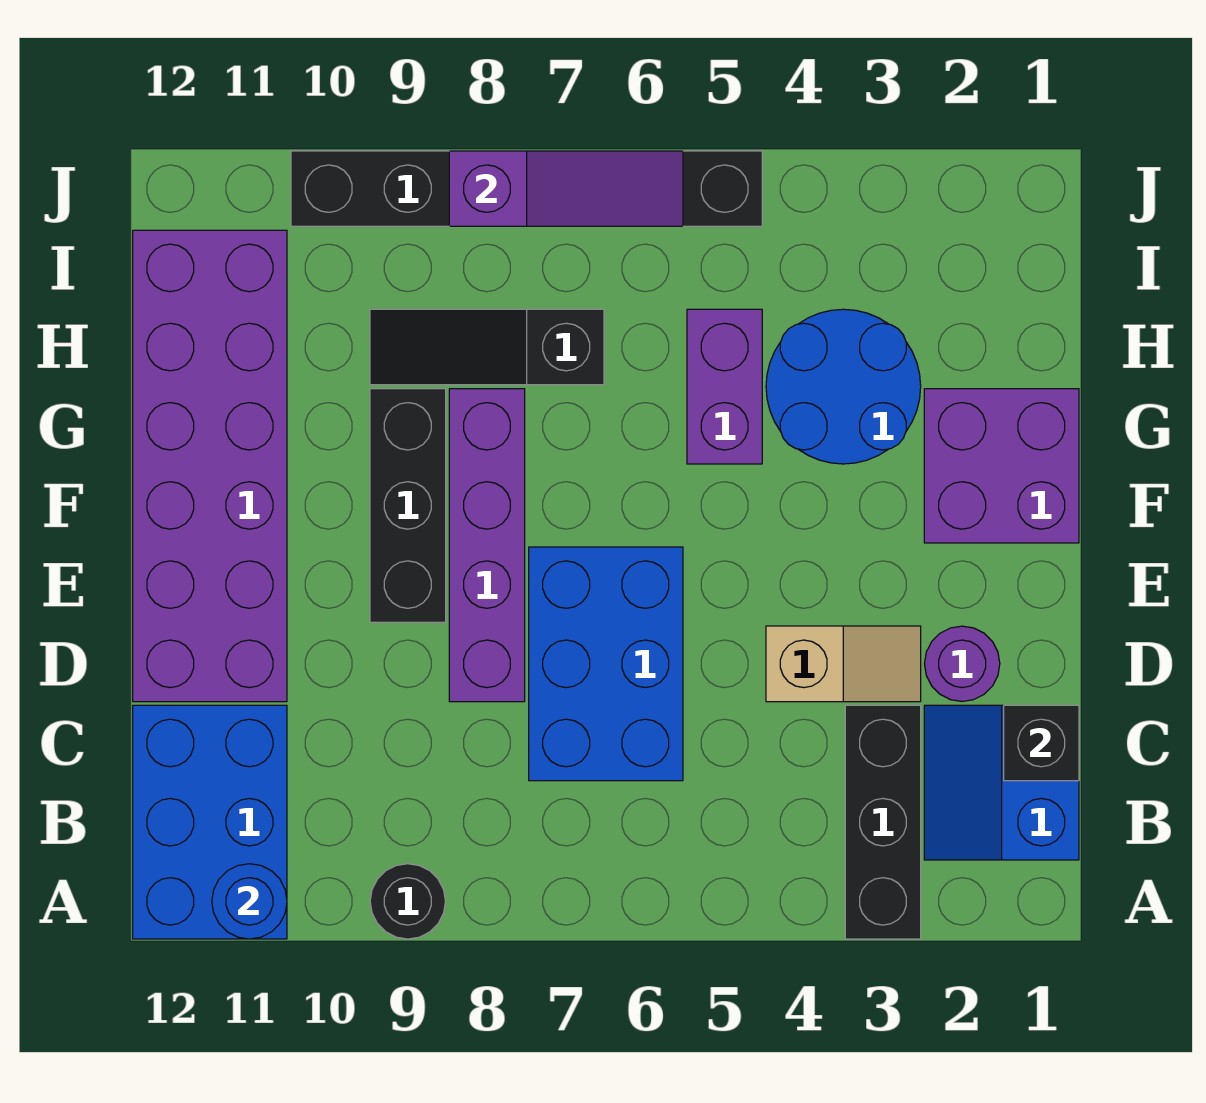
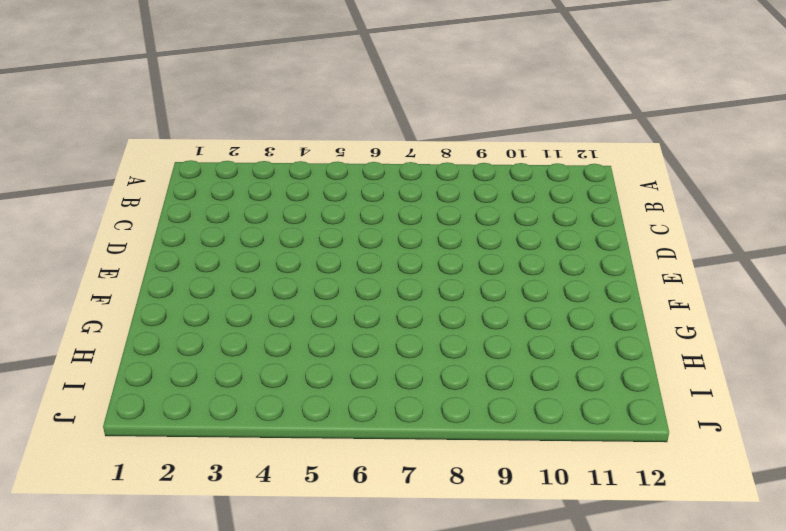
none -> black 1x3 brick [845,705,921,939]
none -> black 1x1 round brick [370,864,445,939]
none -> blue 2x3 brick [133,705,287,939]

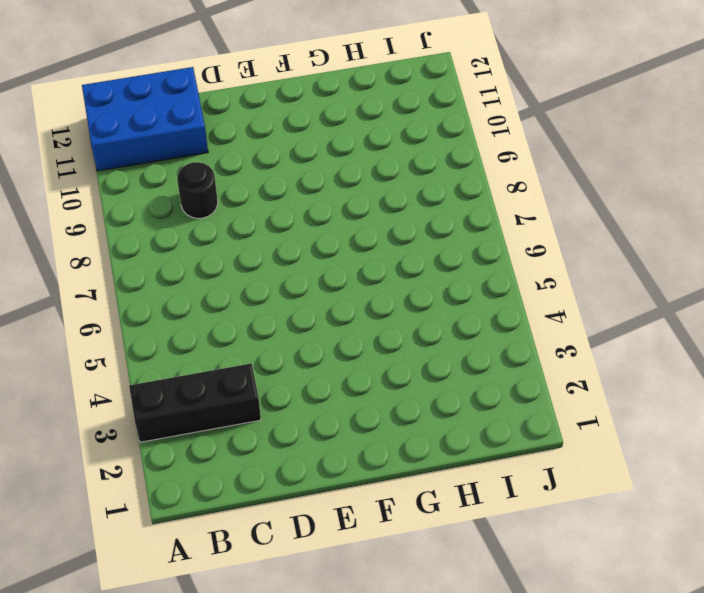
black 1x1 round brick [177,162,218,218] -> black 1x1 round brick moved to [370,864,445,939]
none -> blue 2x2 slope [924,705,1079,860]
none -> blue 2x3 brick [529,547,683,781]
none -> purple 1x1 round brick [925,626,1000,701]

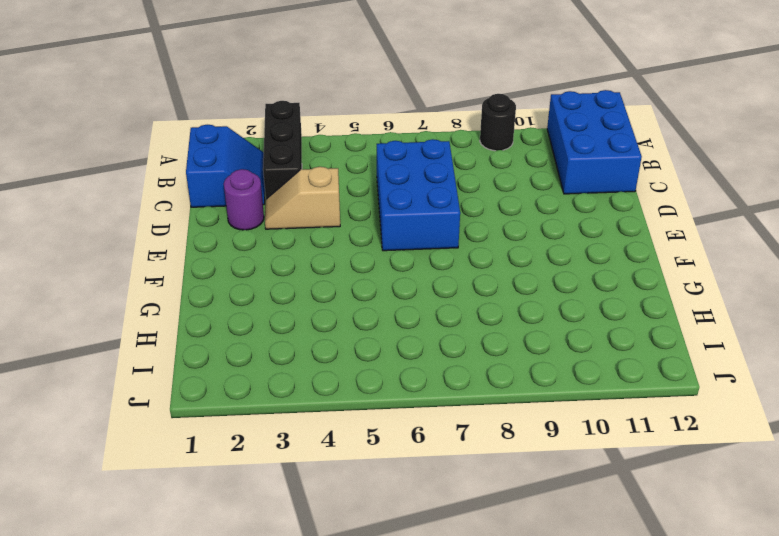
none -> purple 1x4 brick [449,389,525,702]
none -> purple 2x6 brick [133,230,287,702]
none -> black 1x3 brick [370,389,446,622]

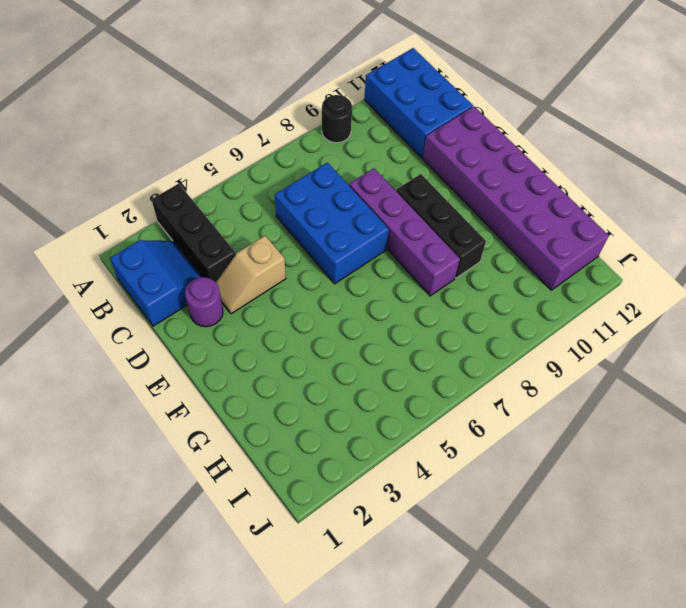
none -> purple 2x2 brick [924,389,1079,543]
none -> blue 2x2 round brick [766,309,921,464]
none -> purple 1x2 brick [687,309,762,464]

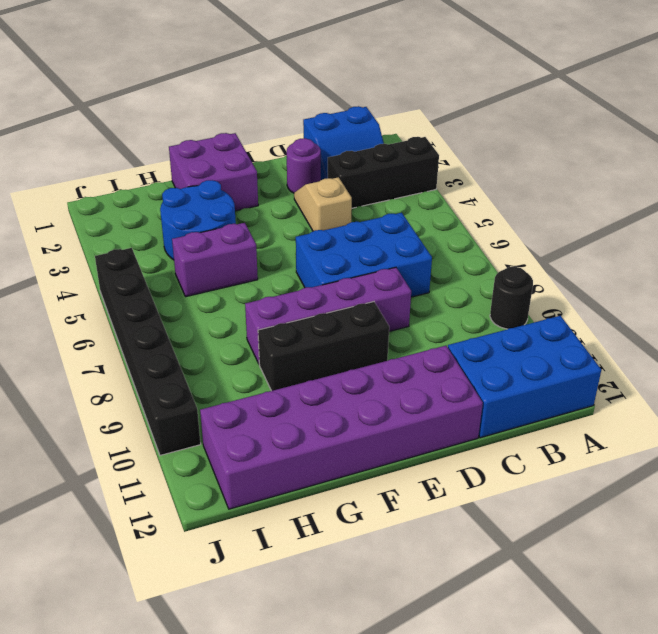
none -> black 1x3 slope [370,309,604,385]
none -> blue 1x1 round brick [212,864,287,939]
none -> black 1x1 brick [1004,705,1079,781]

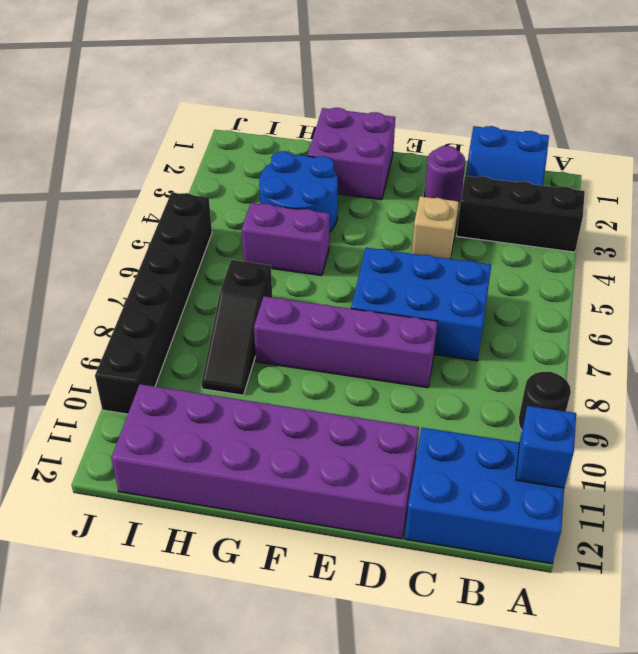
blue 1x1 brick [516,406,576,488] -> blue 1x1 round brick [212,864,287,939]
none -> black 1x3 brick [370,389,446,622]
none -> black 1x1 brick [1004,705,1079,781]
none -> purple 1x3 slope [449,151,683,226]

